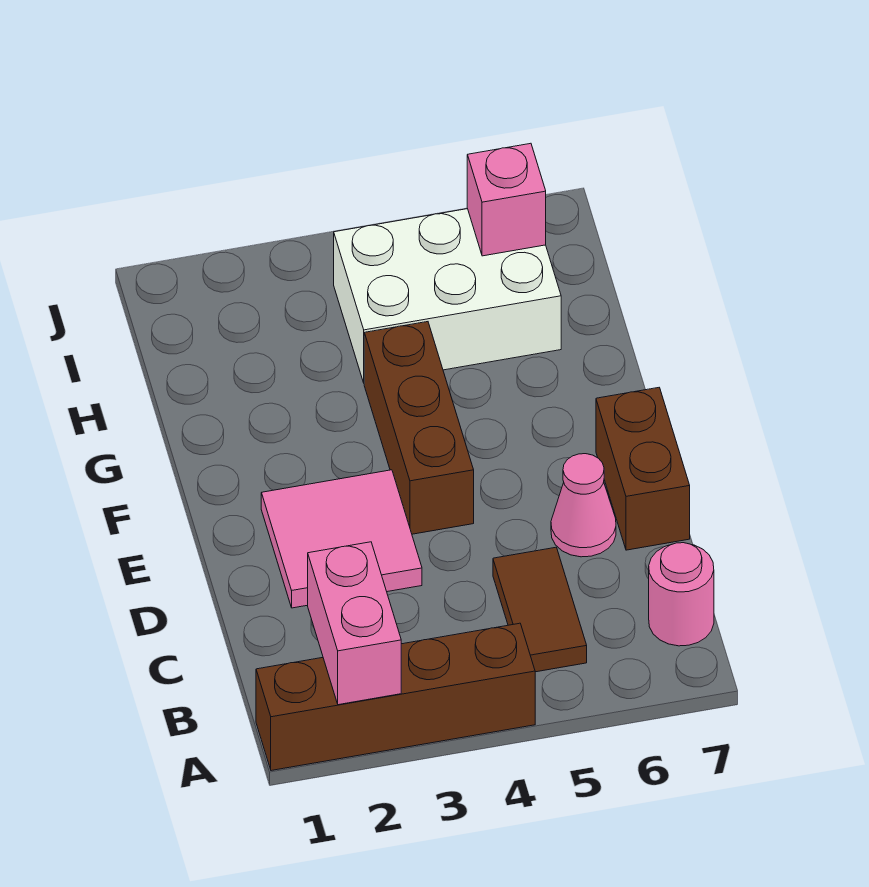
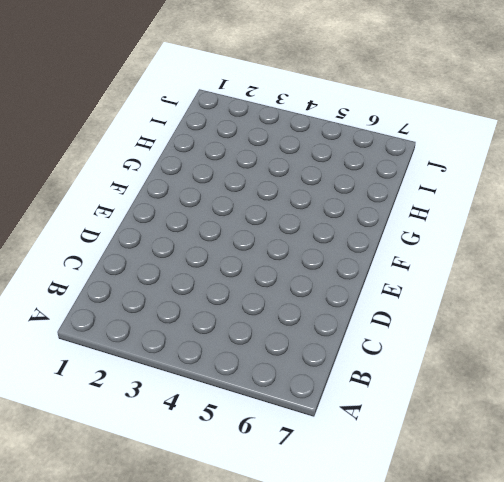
none -> brown 1x4 brick [256,623,535,771]
none -> brown 1x2 tile [493,547,587,672]

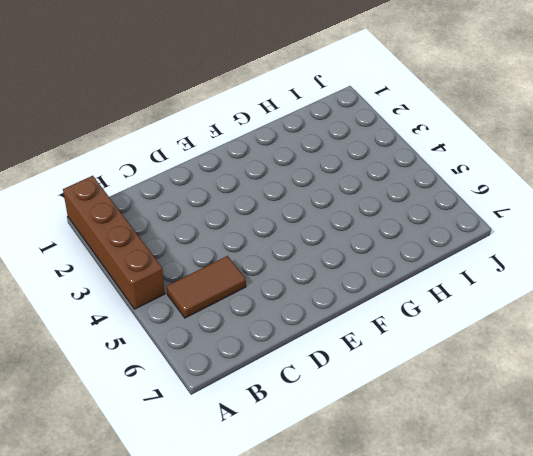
none -> pink 1x1 round brick [649,543,714,646]
none -> pink 2x2 tile [261,470,422,608]

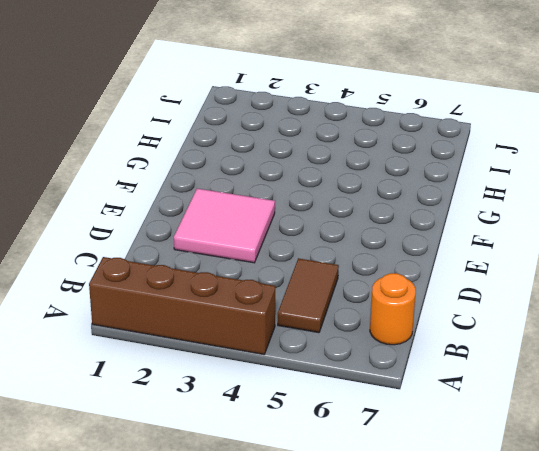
orange 1x1 round brick [370,273,416,345] -> pink 1x1 round brick [649,543,714,646]
none -> pink 1x1 cone [551,454,616,557]
none -> brown 1x2 brick [596,388,690,550]

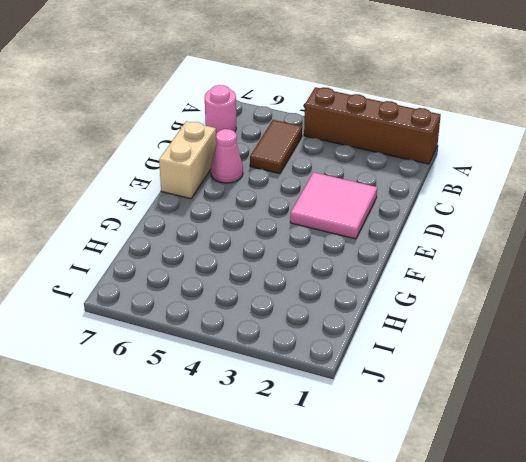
tan 1x2 brick [159,121,216,199] -> brown 1x2 brick [596,388,690,550]
none -> brown 1x3 brick [364,322,474,534]
none -> white 2x3 brick [334,209,561,383]

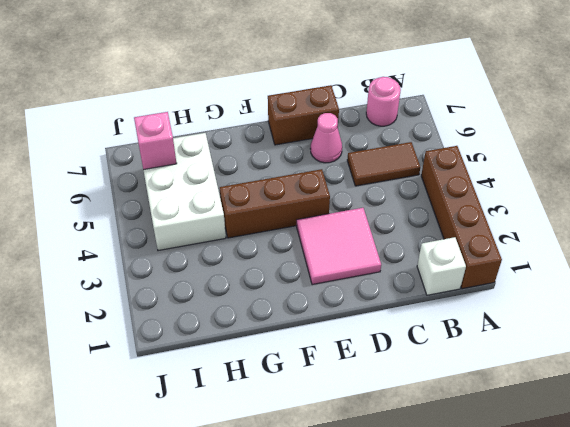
white 1x1 brick [417,237,466,295] -> none
none -> pink 1x2 brick [308,542,401,705]

